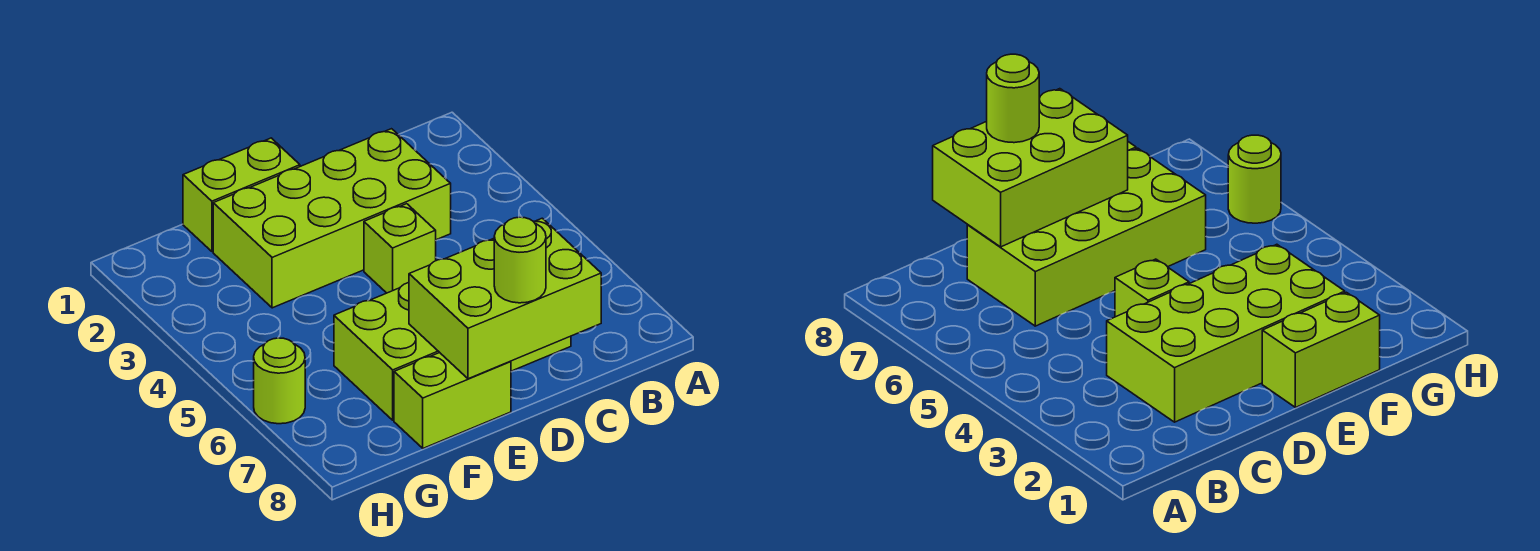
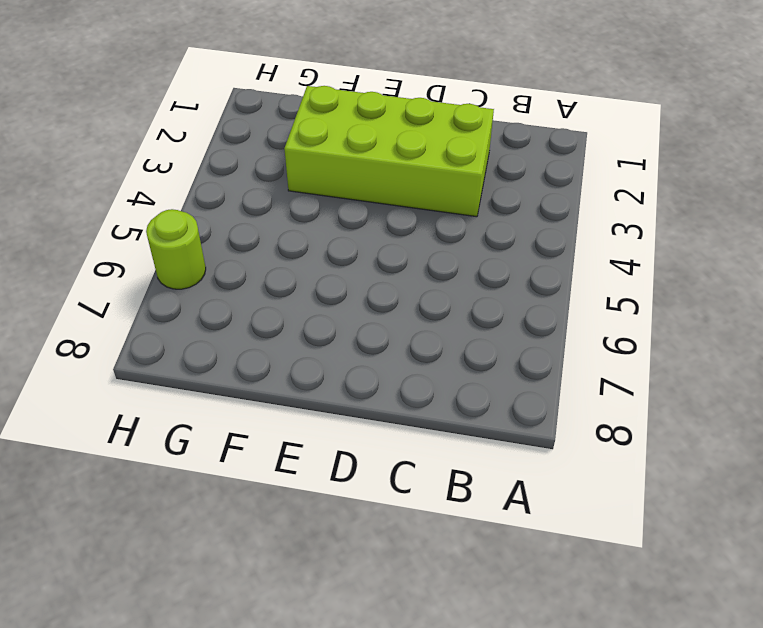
none -> lime 2x4 brick [334,283,571,420]
none -> lime 1x1 brick [364,204,436,293]

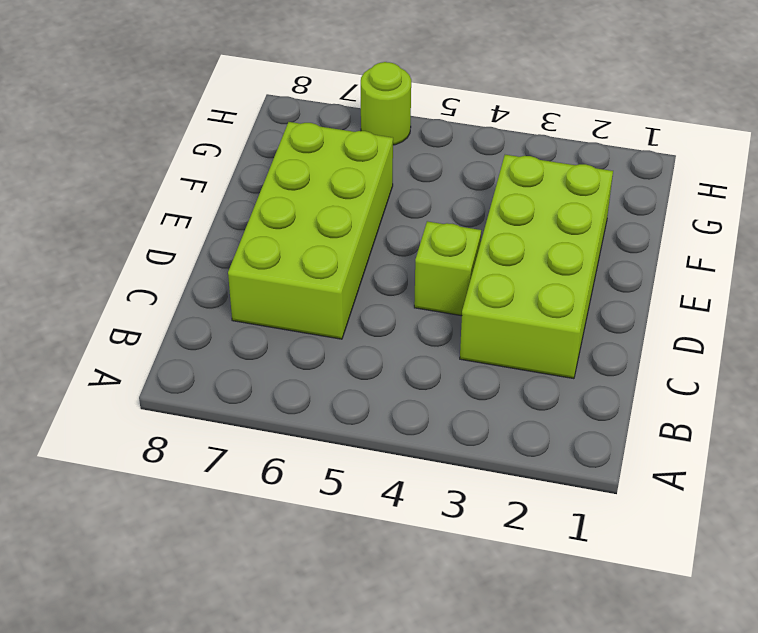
none -> lime 1x2 brick [183,138,300,252]
none -> lime 1x2 brick [394,353,511,448]

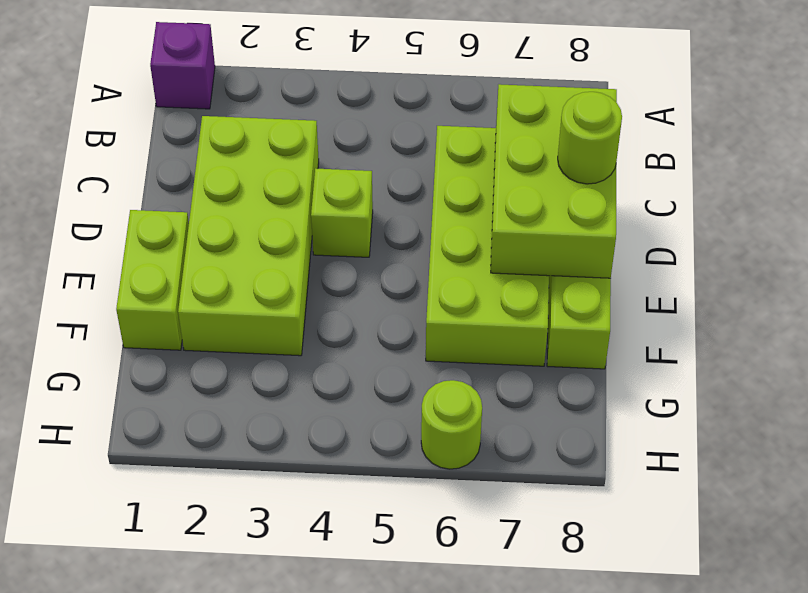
purple 1x1 brick [150,22,215,109] -> none

